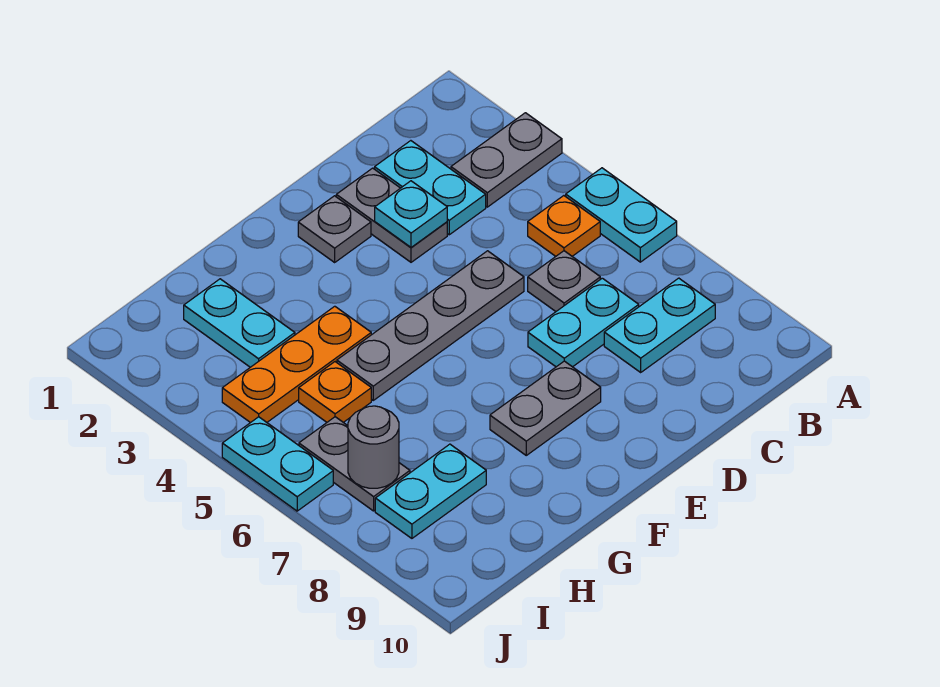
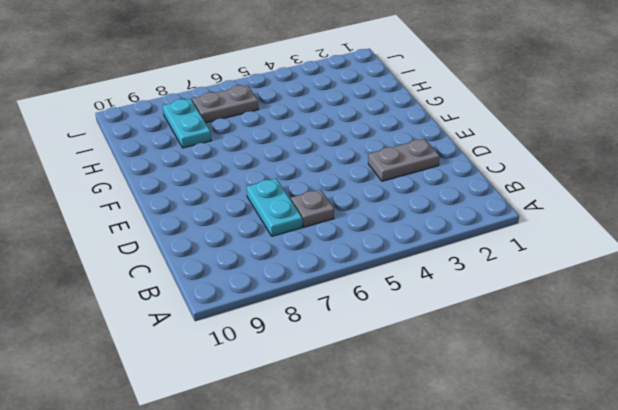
none -> grey 1x2 plate [451,113,562,207]
none -> cyan 1x2 plate [566,168,677,262]
none -> orange 1x1 plate [528,196,600,256]

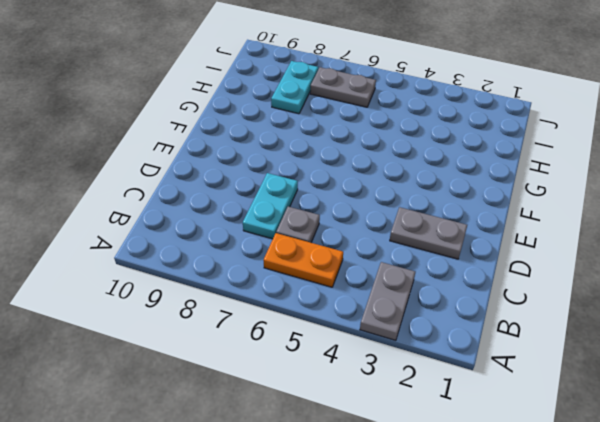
orange 1x2 plate [263,233,343,287] -> orange 1x1 plate [528,196,600,256]
none -> cyan 1x2 plate [566,168,677,262]
none -> cyan 1x2 plate [604,278,715,372]
none -> cyan 1x2 plate [375,141,486,235]

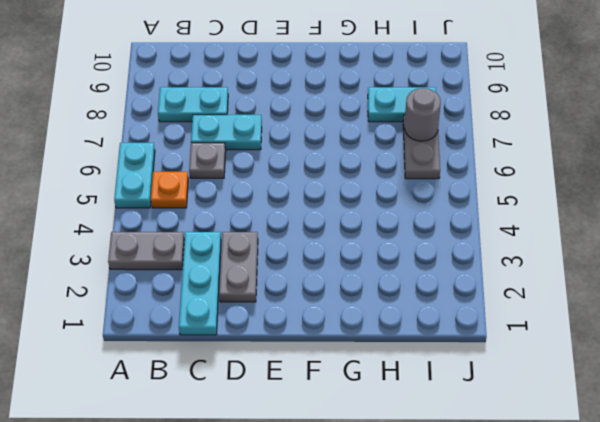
cyan 1x3 plate [179,232,221,335] -> cyan 1x2 plate [375,141,486,235]
none -> grey 1x4 plate [337,251,524,400]
none -> grey 1x1 plate [298,196,371,262]
none -> grey 1x2 plate [490,361,601,455]

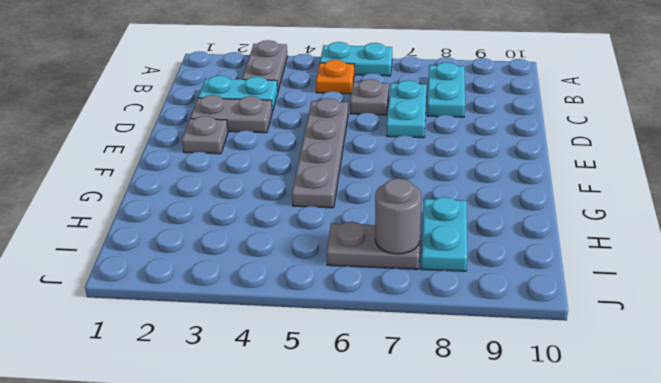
none -> grey 1x2 plate [490,361,601,455]
none -> orange 1x3 plate [222,306,371,423]
none -> cyan 1x2 plate [184,279,295,367]

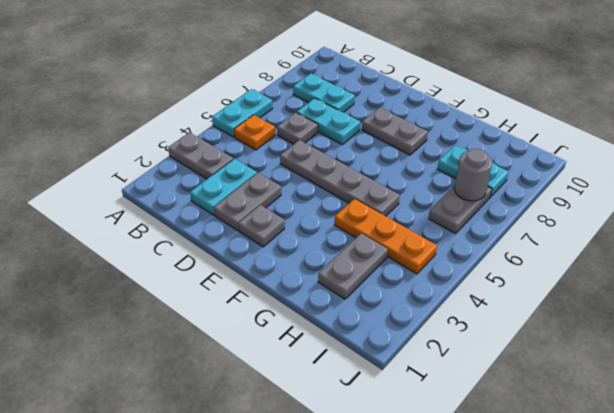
grey 1x2 plate [318,233,388,299] -> cyan 1x2 plate [184,279,295,367]
none -> orange 1x1 plate [299,362,371,422]
none -> cyan 1x2 plate [222,417,333,511]
none -> cyan 1x1 plate [375,181,447,247]

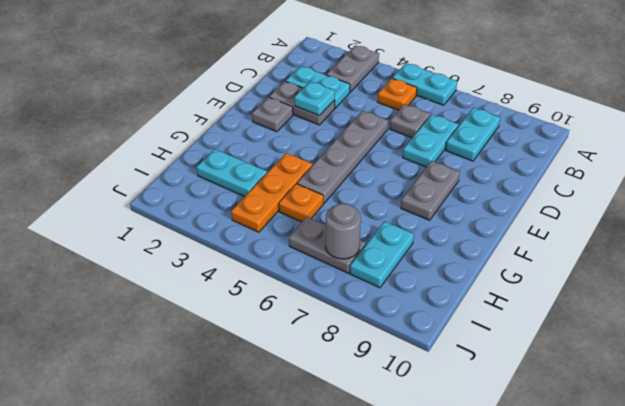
none -> cyan 1x2 plate [222,417,333,511]

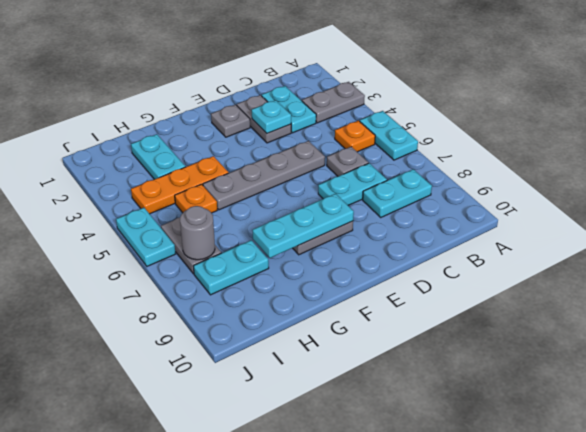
cyan 1x3 plate [252,194,354,258] -> none

